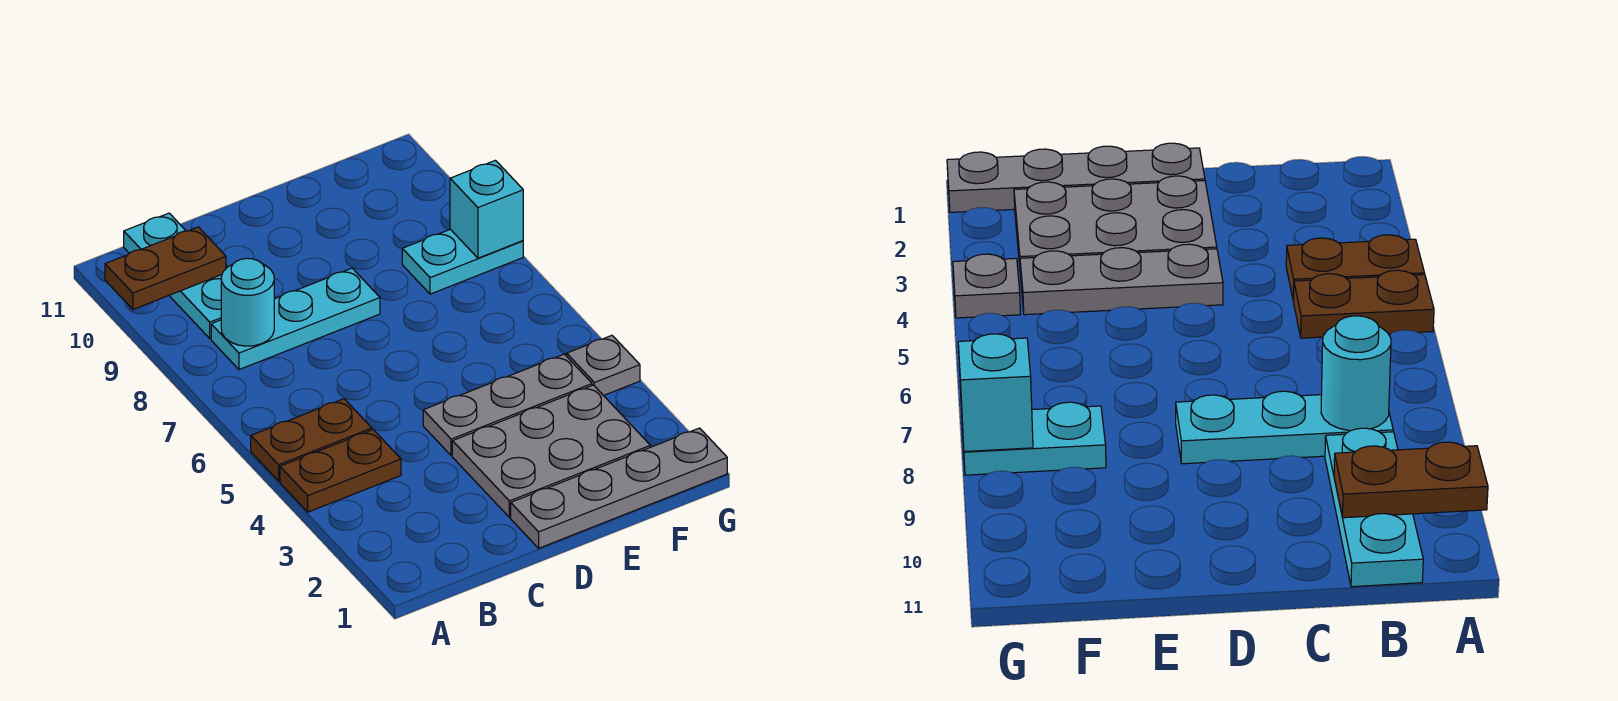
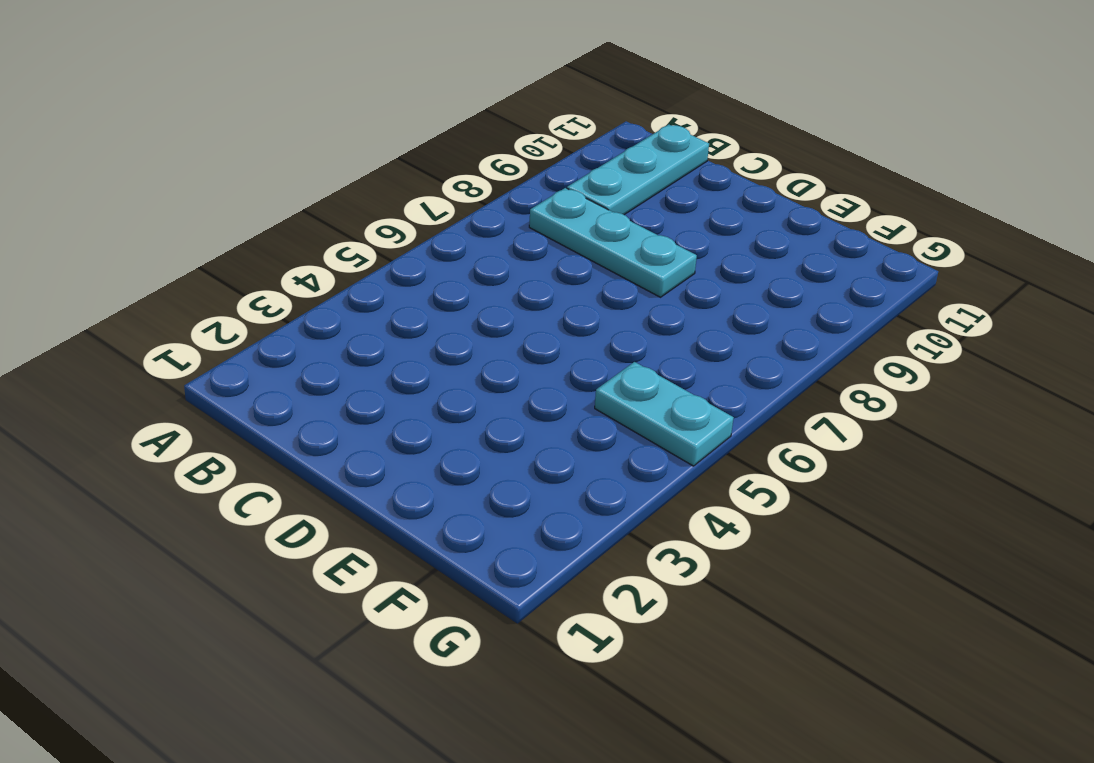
cyan 1x2 plate [595,362,734,466] -> cyan 1x2 plate moved to [402,229,523,294]
none -> brown 1x2 plate [280,430,401,512]
none -> brown 1x2 plate [251,399,372,481]
none -> grey 1x4 plate [511,428,727,548]

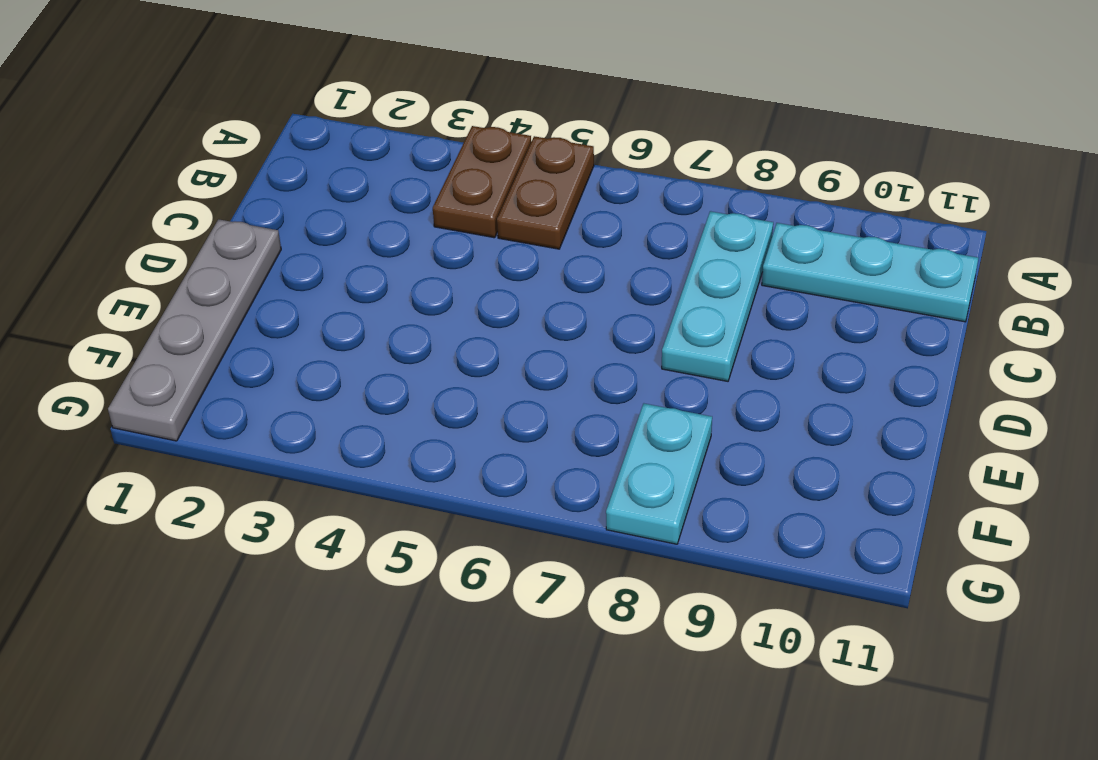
none -> grey 2x3 plate [452,385,650,517]
none -> grey 1x3 plate [423,354,592,456]
none -> grey 1x1 plate [567,335,640,396]

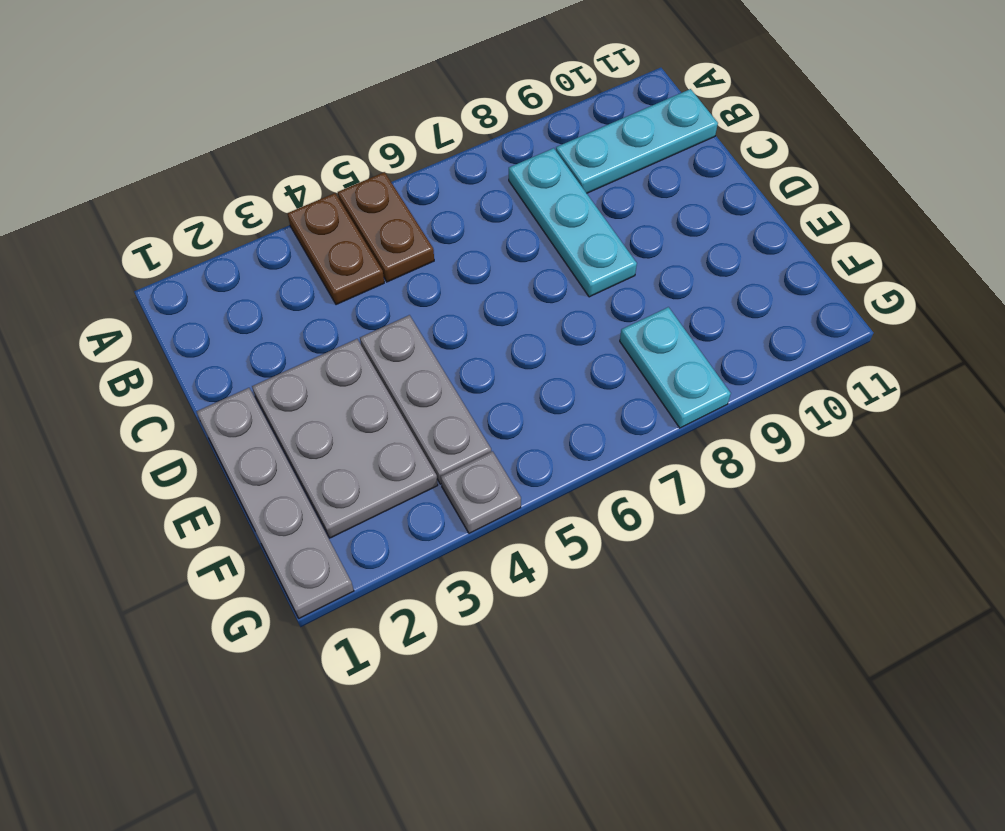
none -> brown 1x2 plate [105,227,226,309]
none -> cyan 1x1 round brick [221,258,274,346]
none -> cyan 1x1 brick [450,160,523,258]

